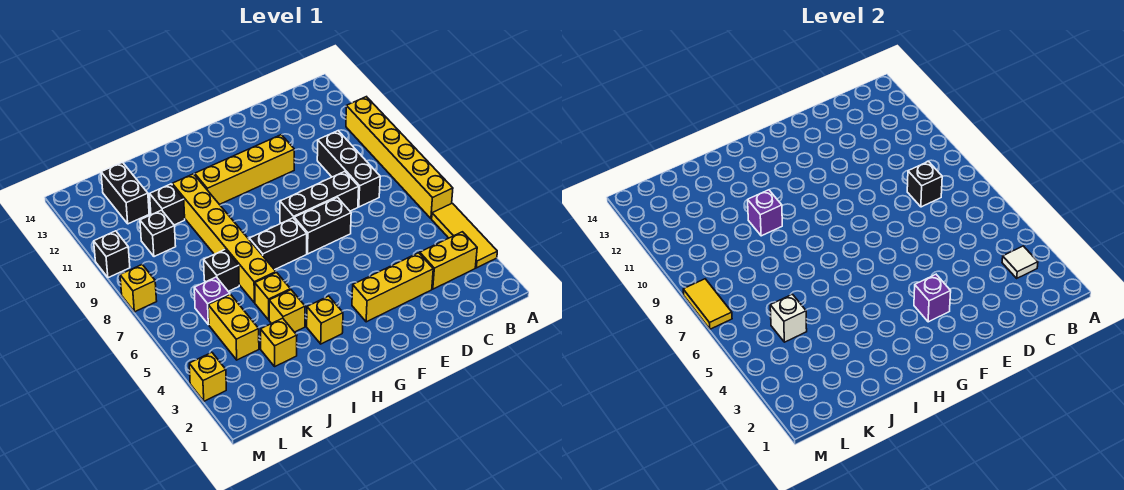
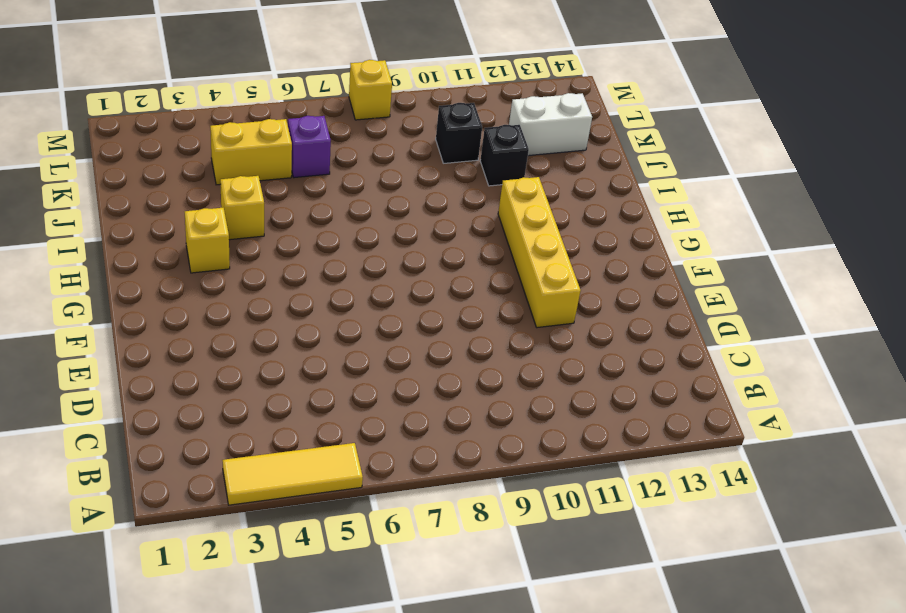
white 1x2 brick [509,93,592,156] -> black 1x2 brick [101,162,149,224]
none -> yellow 1x6 brick [346,97,453,219]
none -> yellow 1x2 brick [420,232,477,289]
none -> black 1x3 brick [317,131,380,207]

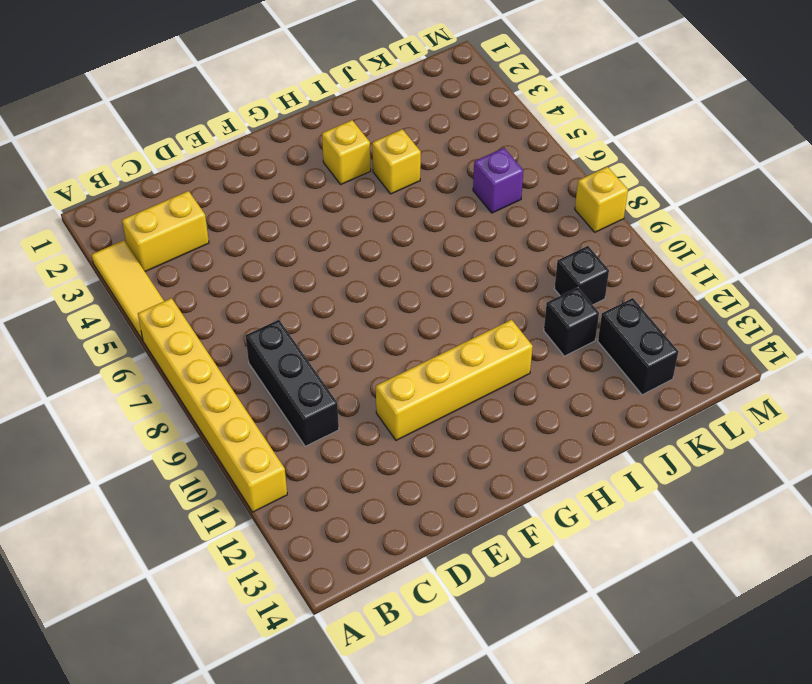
none -> yellow 1x3 brick [352,253,433,322]
none -> black 1x3 brick [280,171,359,223]
none -> black 1x2 brick [294,197,351,254]

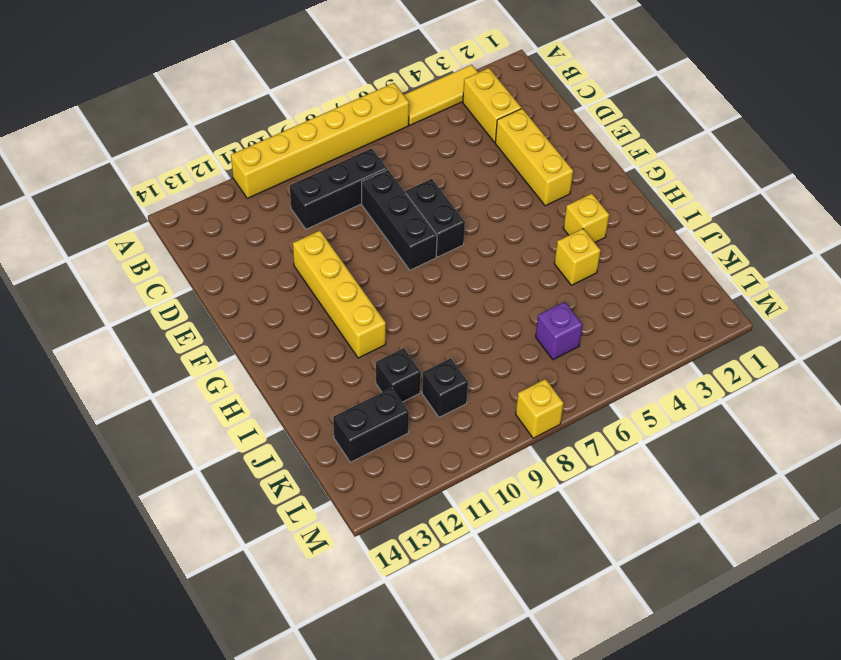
none -> black 1x2 brick [249,218,307,270]
none -> yellow 1x1 brick [255,273,290,320]
none -> yellow 1x6 brick [172,174,276,303]

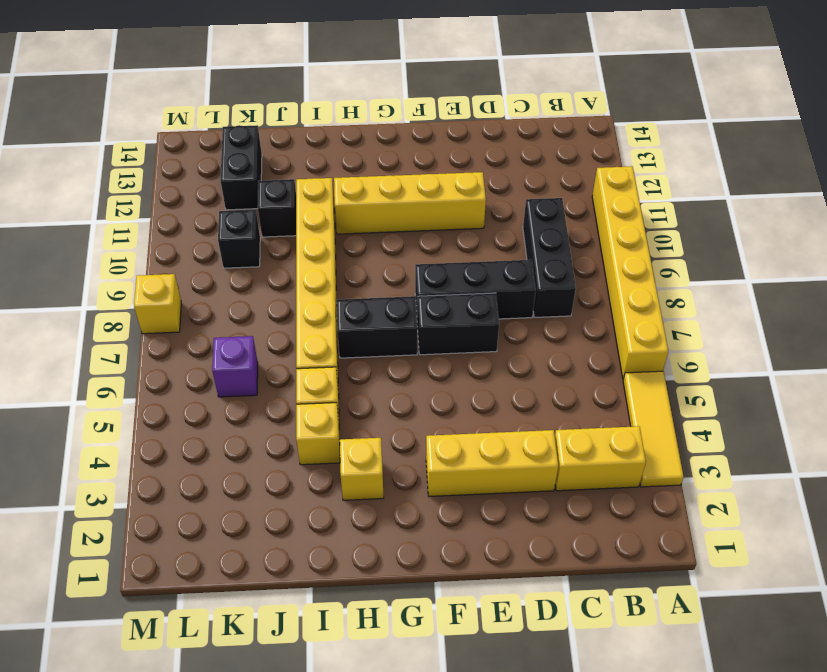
none -> yellow 1x1 brick [261,318,297,366]
none -> black 1x1 brick [204,249,239,291]
none -> yellow 1x2 brick [208,294,259,360]

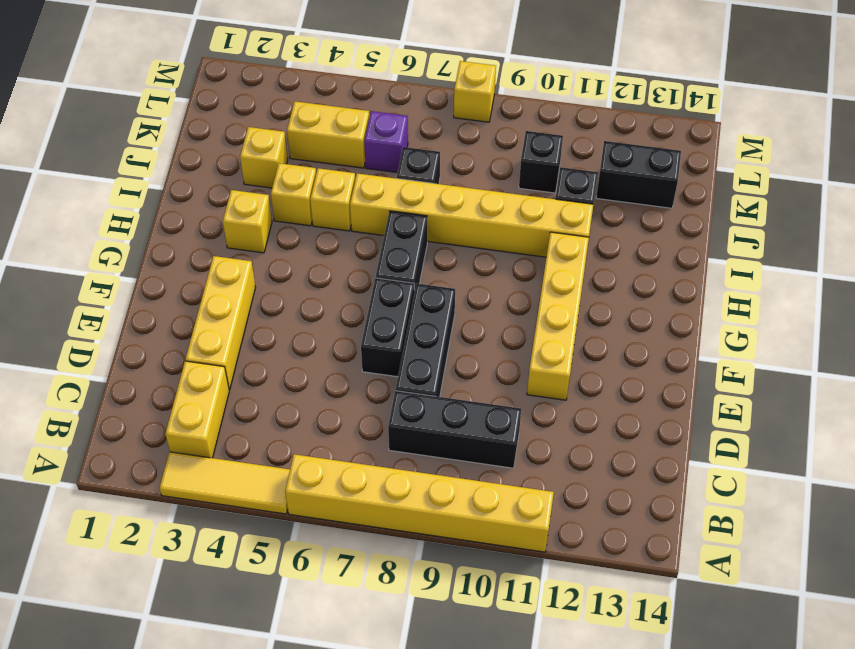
none -> yellow 1x1 brick [189,352,226,401]
none -> black 1x1 brick [94,231,130,278]
none -> white 1x1 tile [1002,246,1038,278]

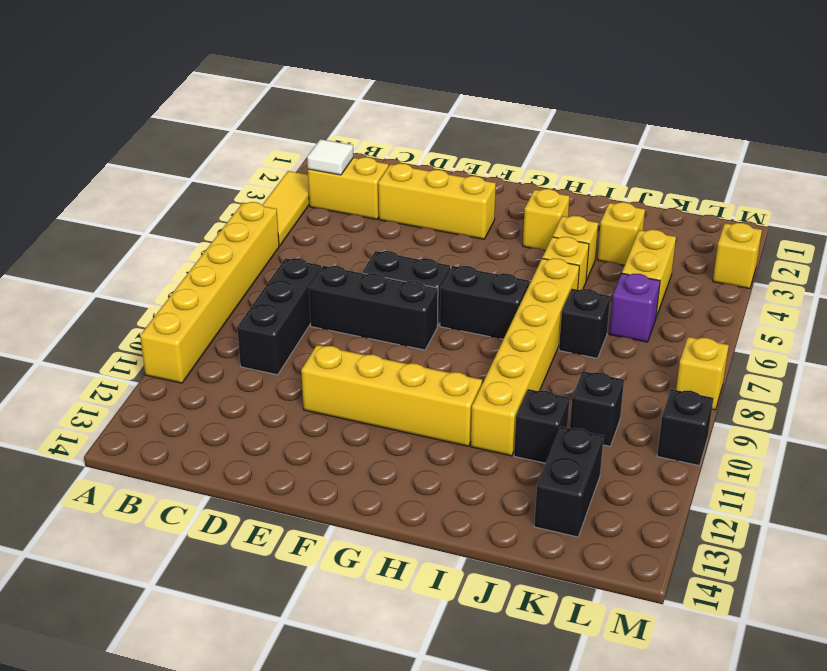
none -> black 1x1 brick [907,162,942,207]
none -> purple 1x1 brick [914,274,951,322]
none -> purple 1x1 brick [748,190,782,236]

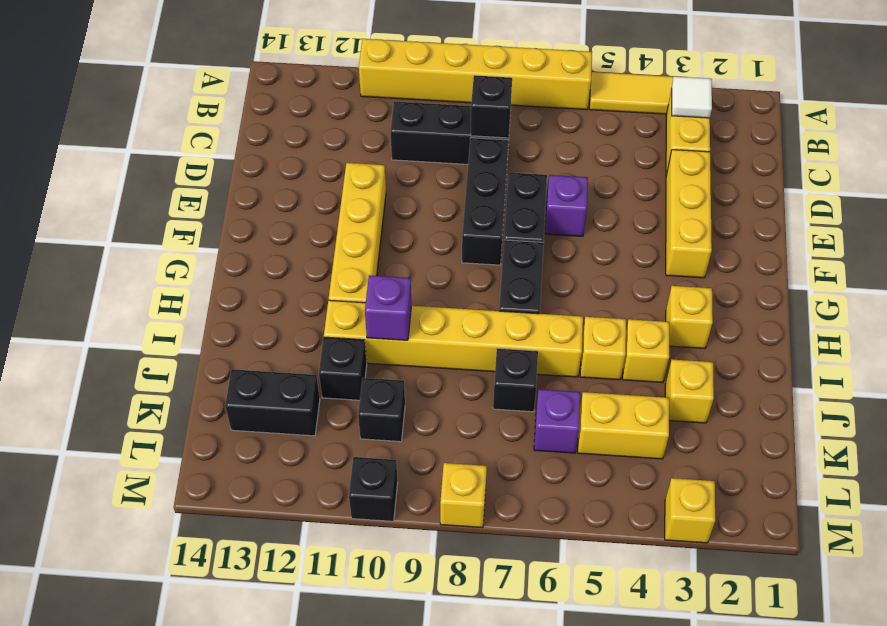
purple 1x1 brick [545,175,588,236] -> purple 1x1 brick moved to [914,274,951,322]
none -> white 1x1 brick [770,294,807,342]
none -> yellow 1x2 tile [683,279,732,329]

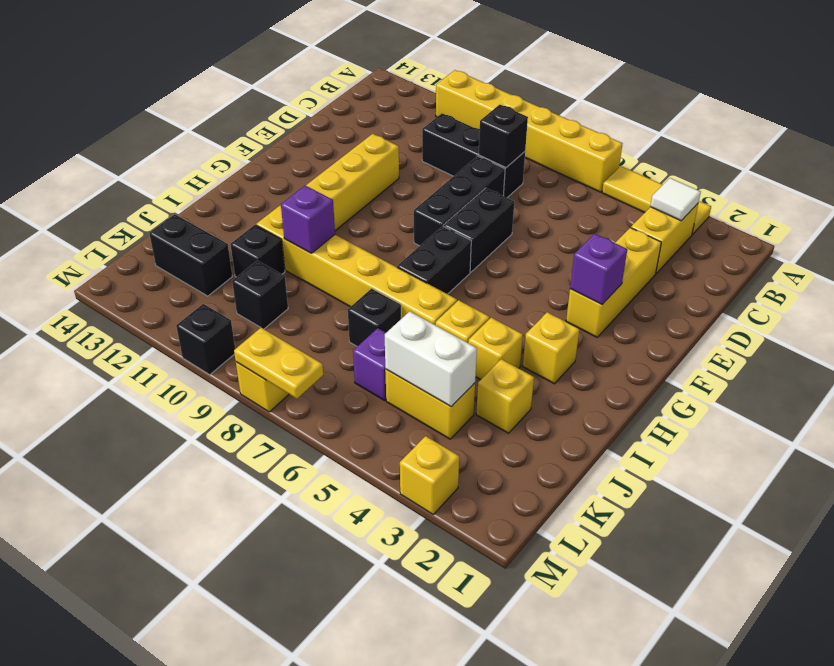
white 1x2 brick [385,311,477,407] -> white 1x1 brick [770,294,807,342]
yellow 1x2 plate [234,328,323,399] -> yellow 1x2 tile [683,279,732,329]

